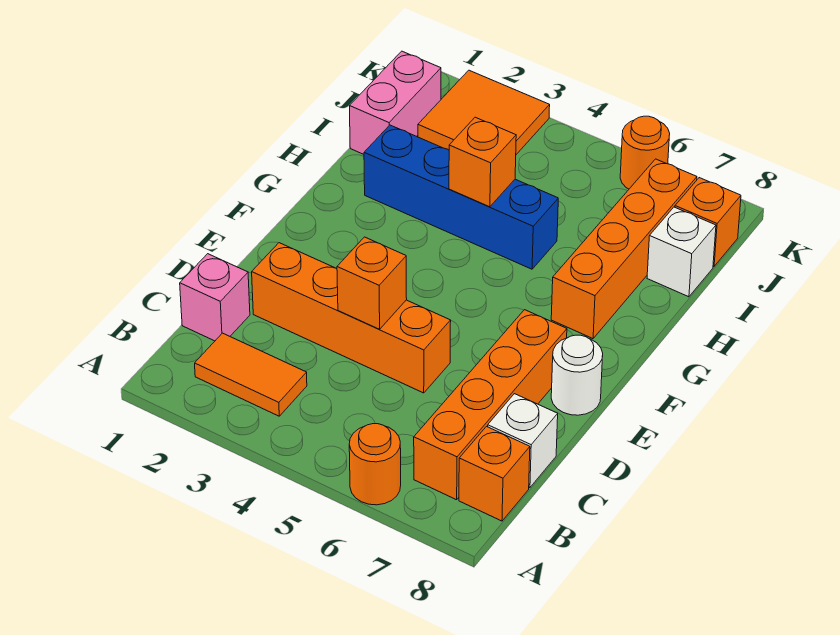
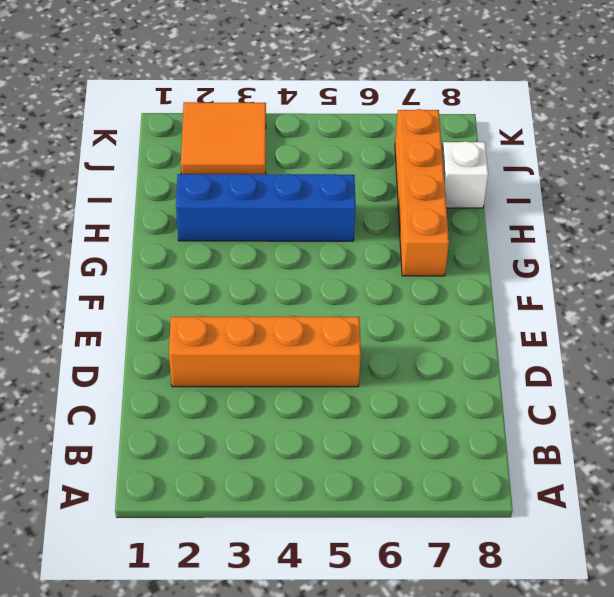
none -> orange 1x1 round brick [349,424,401,505]
none -> orange 1x2 tile [195,333,307,416]
none -> orange 1x4 brick [414,310,567,500]

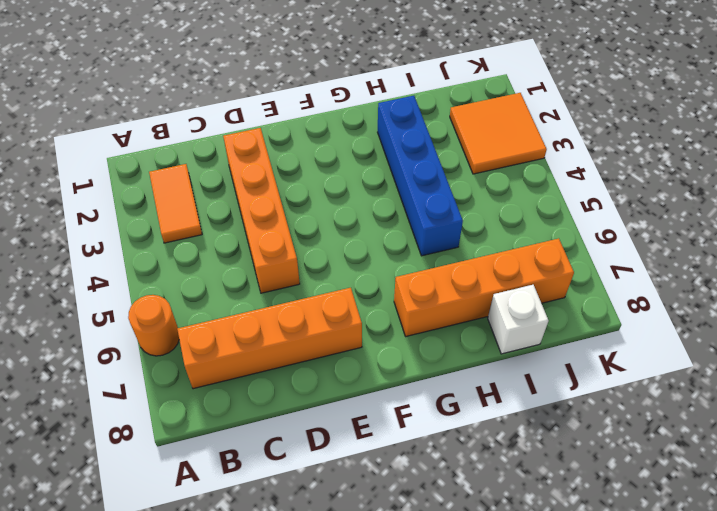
none -> orange 1x1 brick [459,427,530,521]
none -> pink 1x1 brick [180,254,250,341]
none -> white 1x1 brick [488,394,558,488]

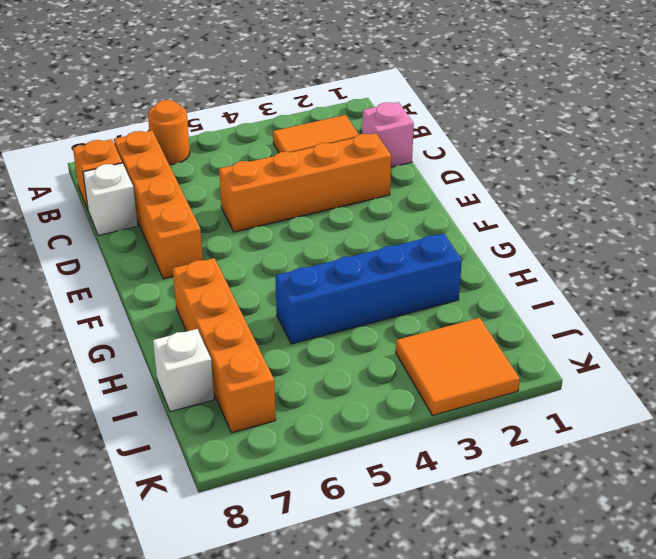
none -> white 1x1 round brick [551,335,603,415]
none -> pink 1x2 brick [350,51,441,154]
none -> orange 1x1 brick [675,178,741,266]

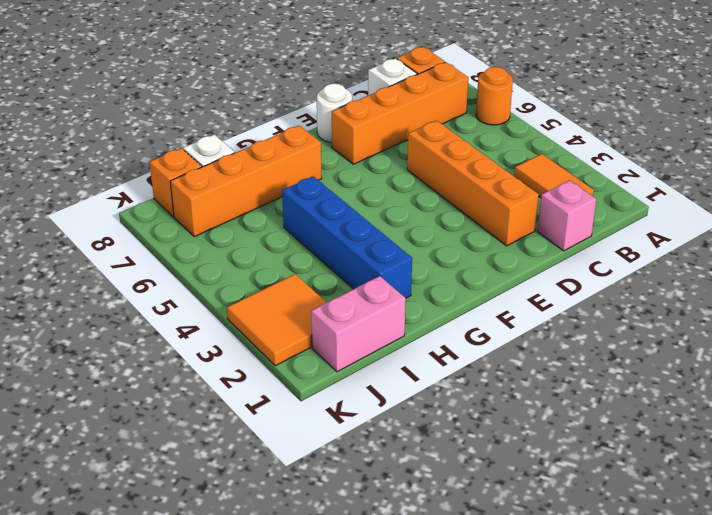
none -> orange 1x1 round brick [620,116,670,189]
none -> orange 1x1 brick [337,237,407,329]
none -> orange 1x1 brick [449,117,516,207]

